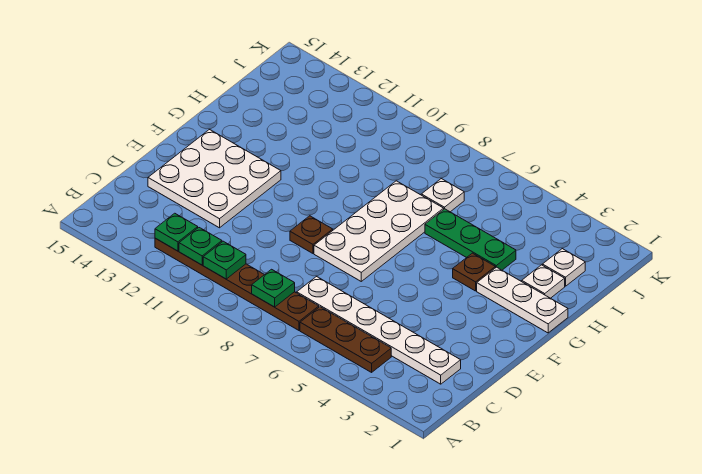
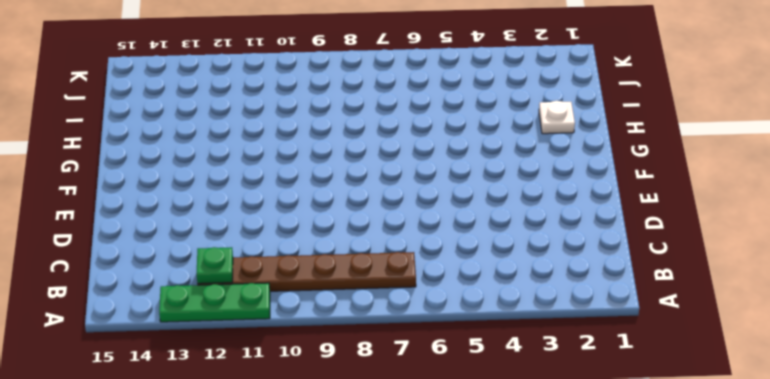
green 1x3 plate [159,283,270,322] -> green 1x3 plate moved to [425,209,516,270]
none -> brown 1x3 plate [300,307,391,372]
none -> white 1x6 plate [297,277,461,384]
none -> white 3x3 plate [148,130,281,228]

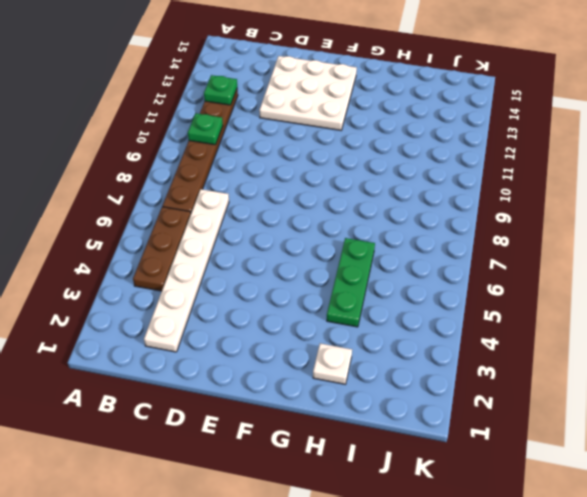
none -> white 2x4 plate [314,181,444,281]
none -> brown 1x1 plate [290,216,333,253]
none -> white 1x3 plate [477,267,568,333]

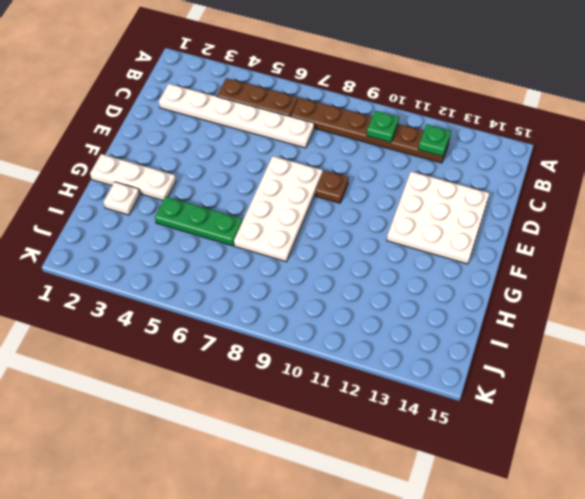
none -> brown 1x1 plate [453,253,495,291]
none -> white 1x1 plate [543,249,585,286]
none -> white 1x1 plate [421,179,464,212]

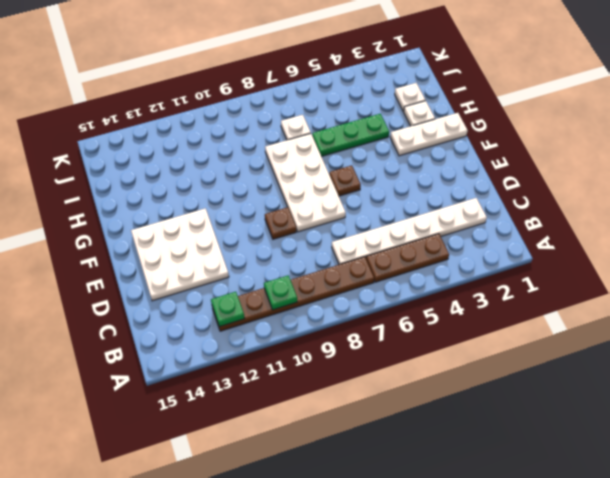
brown 1x1 plate [329,166,361,196] -> brown 1x1 plate moved to [453,253,495,291]
none -> green 1x1 plate [252,269,295,307]
none -> green 1x1 plate [179,228,222,265]

